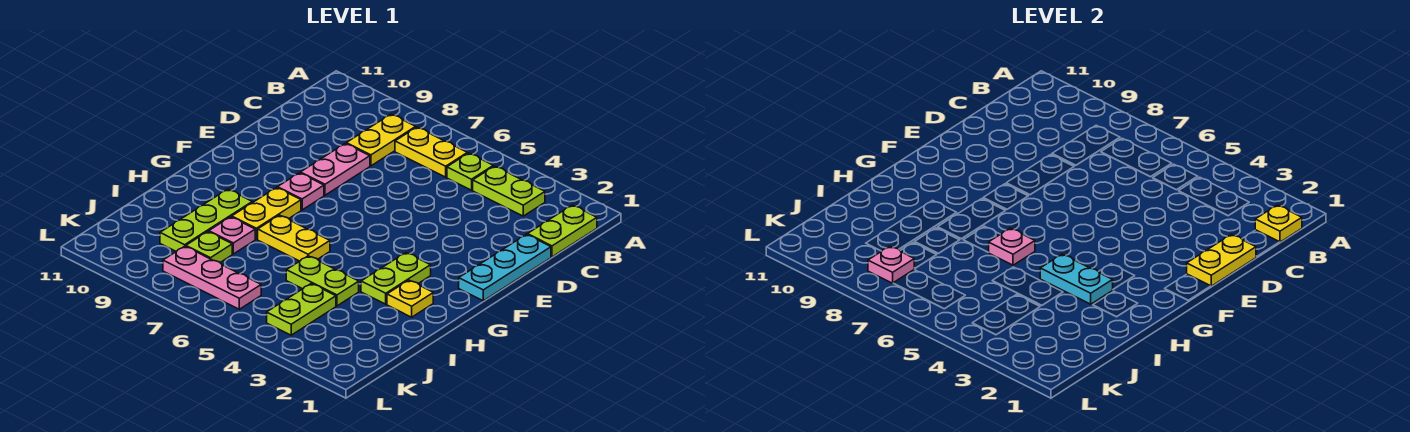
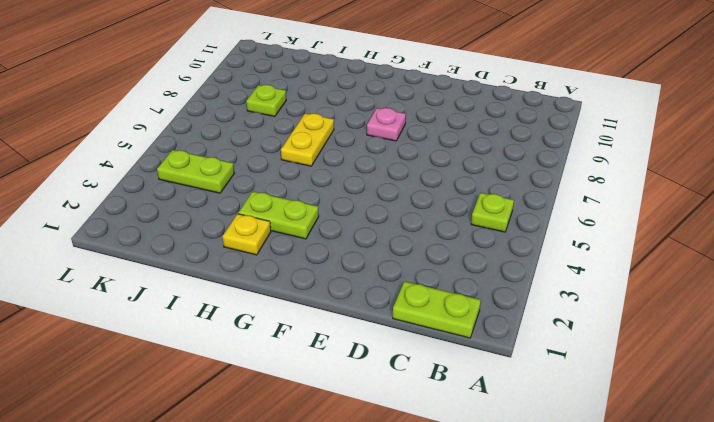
none -> lime 1x2 plate [473,166,545,216]
none -> yellow 1x2 plate [395,127,467,177]
none -> yellow 1x2 plate [346,114,416,166]

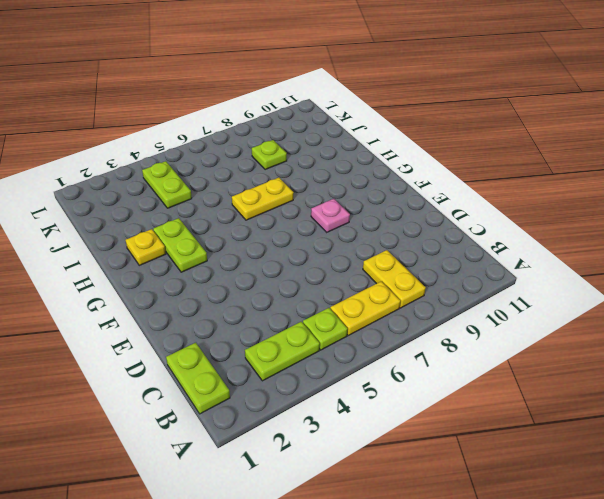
none -> cyan 1x3 plate [459,234,551,301]
none -> pink 1x2 plate [300,144,370,195]
none -> yellow 1x2 plate [232,188,301,239]

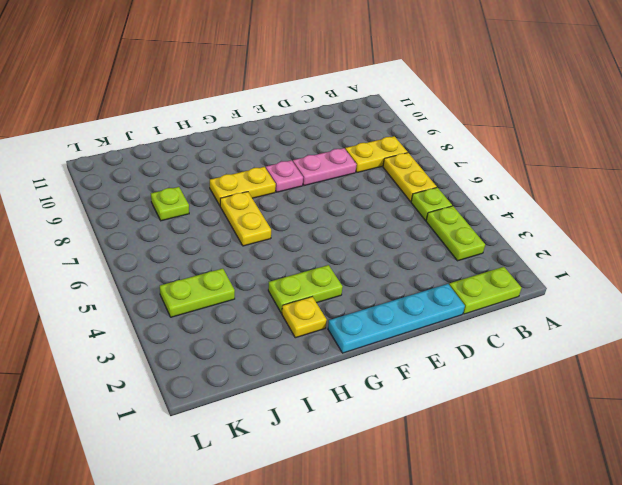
cyan 1x4 plate [328,284,465,353] -> cyan 1x3 plate [459,234,551,301]
none -> lime 1x3 plate [160,189,252,252]
none -> lime 1x2 plate [286,256,359,306]
none -> pink 1x1 plate [209,217,255,254]

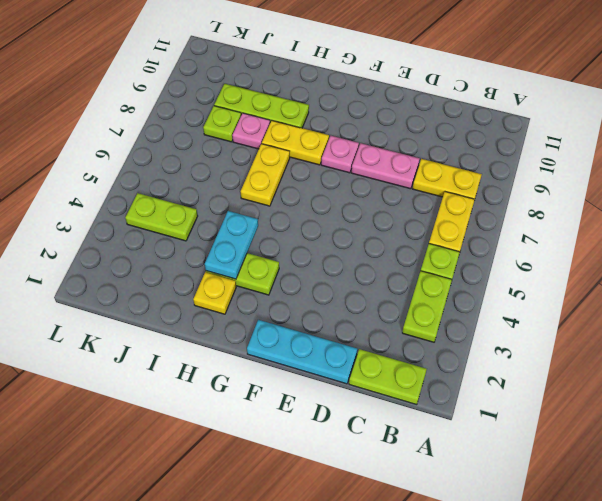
none -> lime 1x2 plate [286,256,359,306]
none -> pink 1x3 plate [163,246,261,309]
none -> yellow 1x1 plate [1255,205,1302,242]

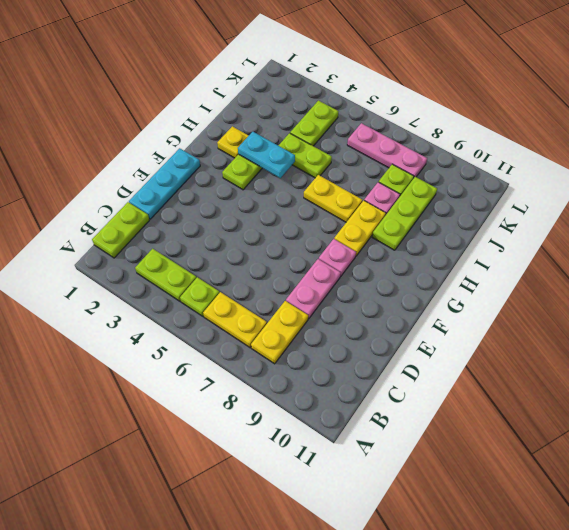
none -> yellow 1x1 plate [1255,205,1302,242]
none -> yellow 1x2 plate [1187,234,1256,286]
none -> pink 1x1 plate [988,228,1035,265]

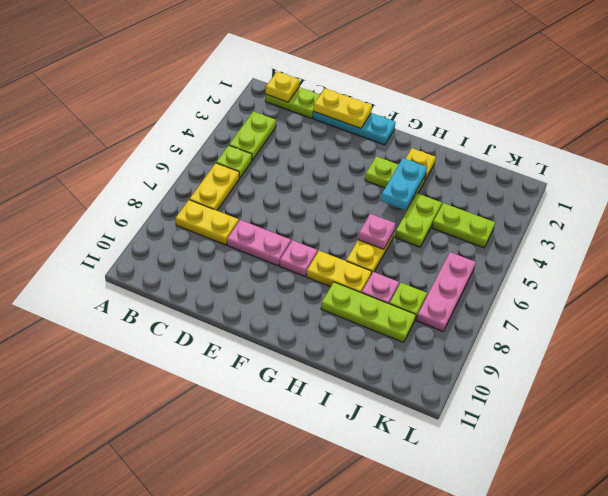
none -> pink 1x1 plate [868,246,914,283]

